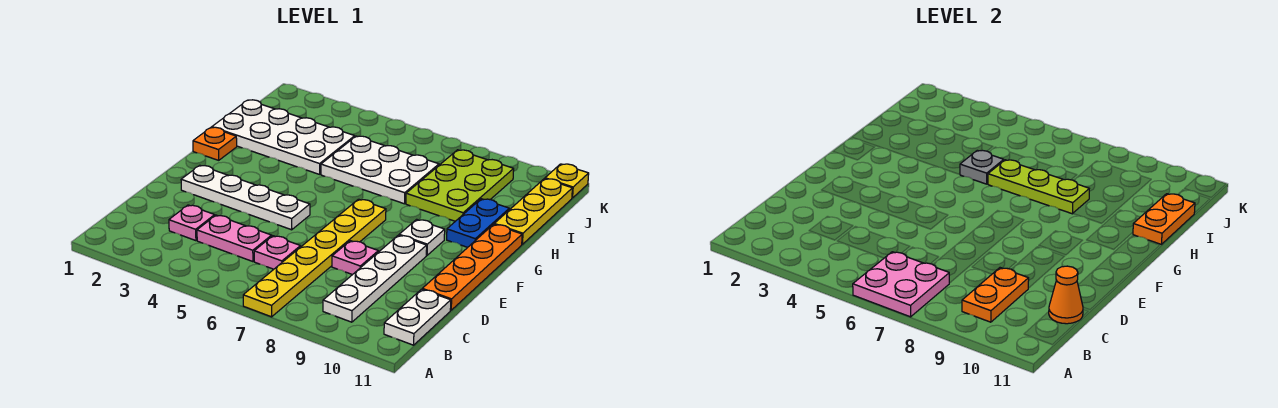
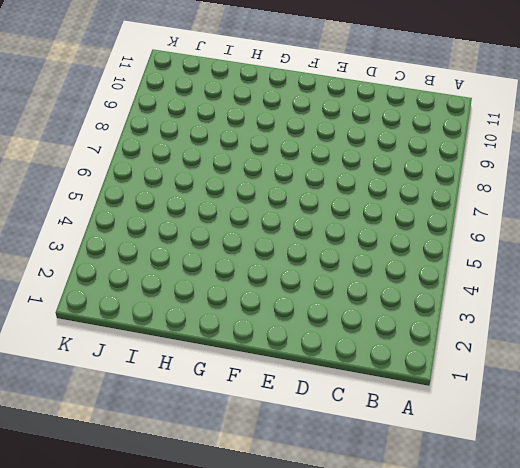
none -> yellow 1x6 plate [243,199,386,317]
none -> white 1x4 plate [323,235,427,322]
none -> white 1x2 plate [384,289,451,345]

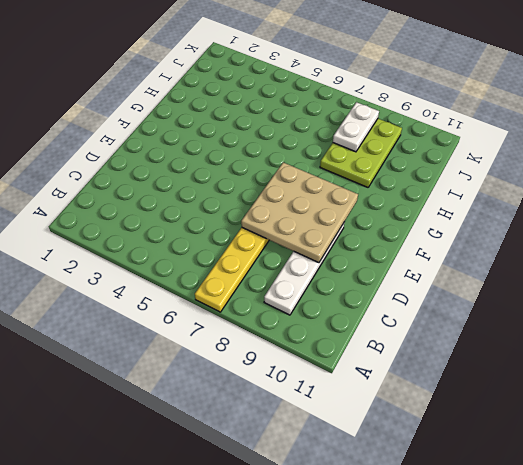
tan 3x3 plate [241,162,358,263] -> none
white 1x2 plate [333,102,379,152] -> white 1x2 plate moved to [384,289,451,345]
none -> pink 1x1 plate [169,205,215,241]
none -> pink 1x2 plate [197,215,272,262]
none -> pink 1x1 plate [254,236,301,269]

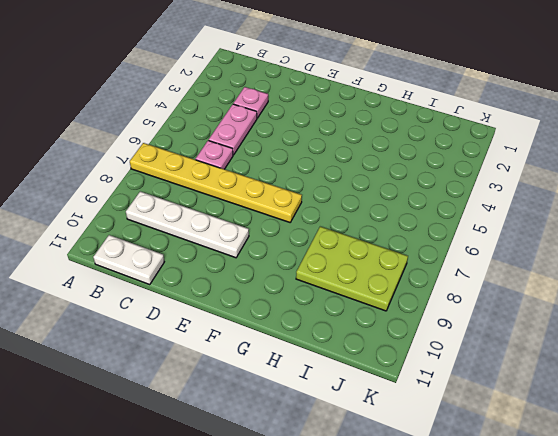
none -> pink 1x1 plate [332,241,378,275]
none -> orange 1x4 plate [422,224,522,310]
none -> white 1x4 plate [181,165,310,230]

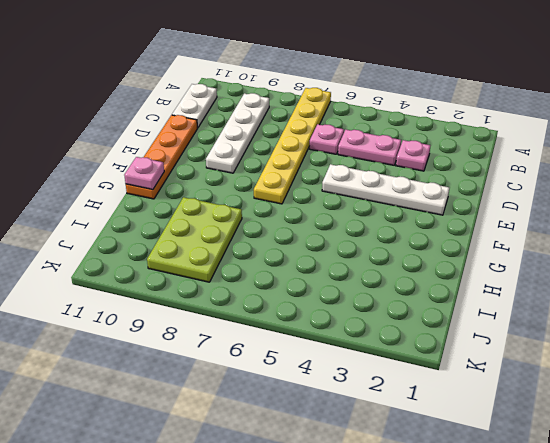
pink 1x1 plate [124,157,164,190] -> pink 1x1 plate moved to [332,241,378,275]
none -> white 1x1 plate [399,219,445,255]
none -> orange 1x1 plate [193,127,237,160]
none -> blue 1x2 plate [447,199,509,247]

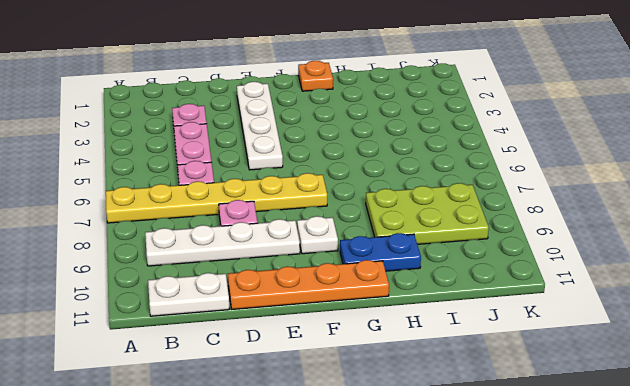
none -> white 2x4 plate [212,100,355,174]
none -> white 2x3 plate [321,136,439,204]
none -> yellow 1x3 plate [494,179,572,244]

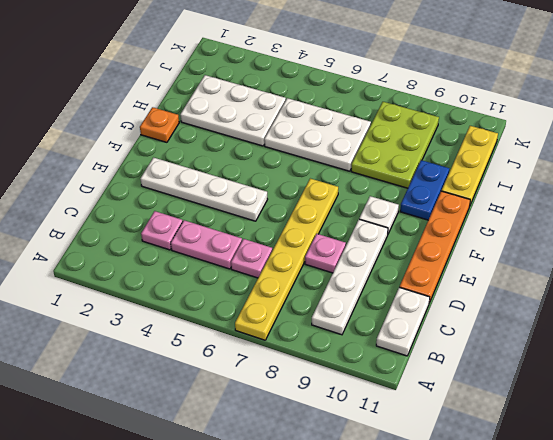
white 2x3 plate [180,75,286,146] -> white 2x4 plate [212,100,355,174]
none -> yellow 1x1 plate [545,164,589,198]
none -> pink 2x2 plate [853,252,949,317]
none -> orange 1x2 plate [962,268,1029,322]

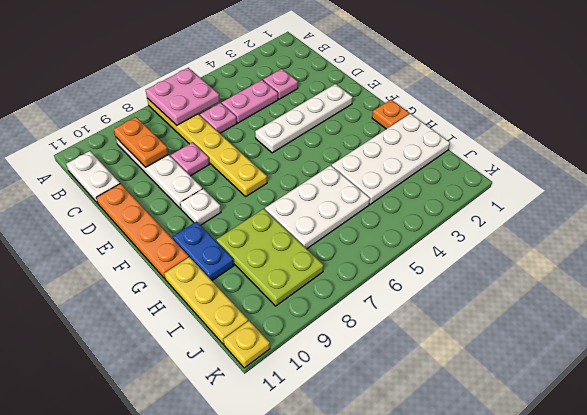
none -> orange 1x1 cone [1049,266,1083,324]
none -> grey 1x1 plate [960,150,1004,184]
none -> lime 1x3 plate [988,160,1089,214]

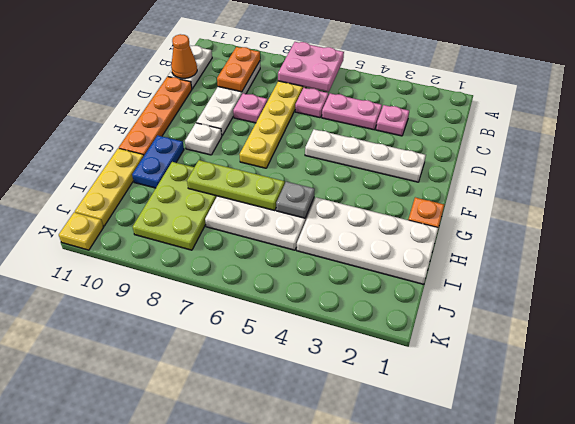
none -> orange 1x2 plate [1133,194,1195,244]

